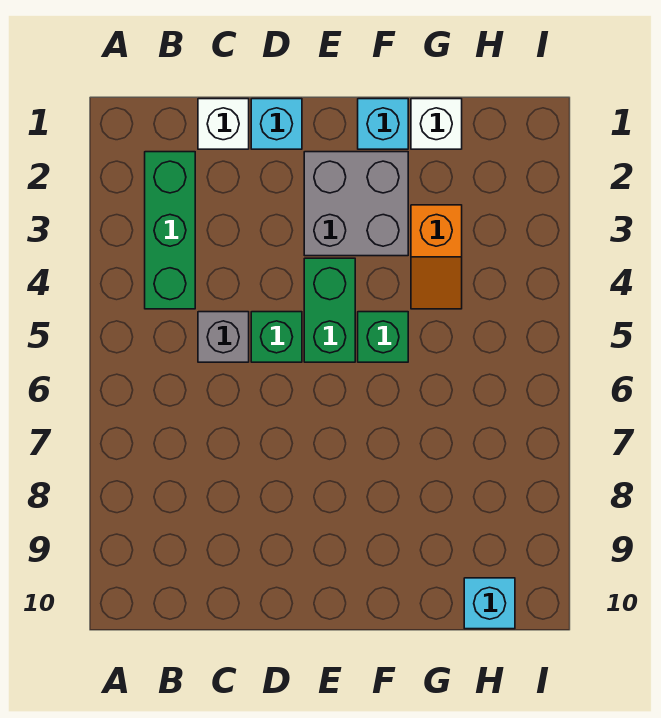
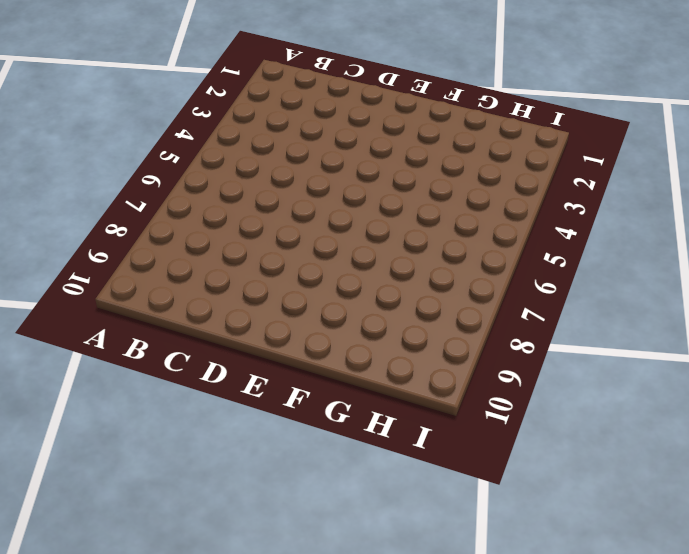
none -> green 1x3 brick [145,152,195,309]
none -> white 1x1 brick [198,99,249,149]
none -> grey 1x1 brick [198,312,249,362]

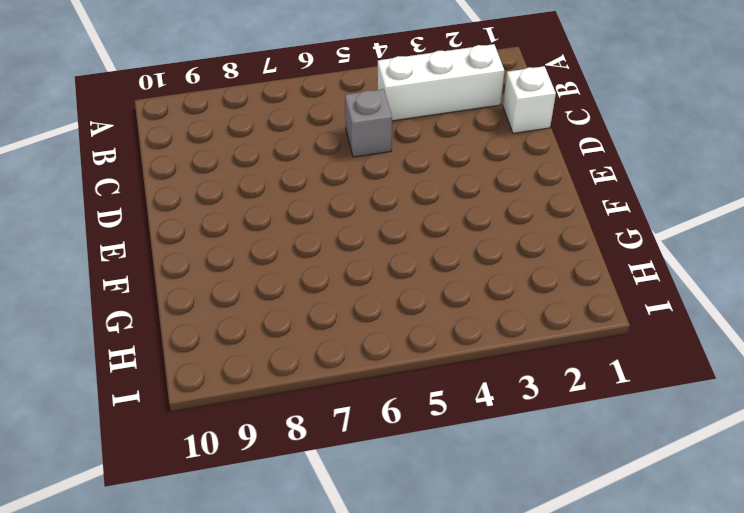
white 1x3 brick [377,44,504,121] -> green 1x3 brick [145,152,195,309]
none -> cyan 1x1 brick [251,99,302,149]
none -> green 1x1 brick [251,312,302,362]
none -> grey 2x2 brick [304,152,408,256]

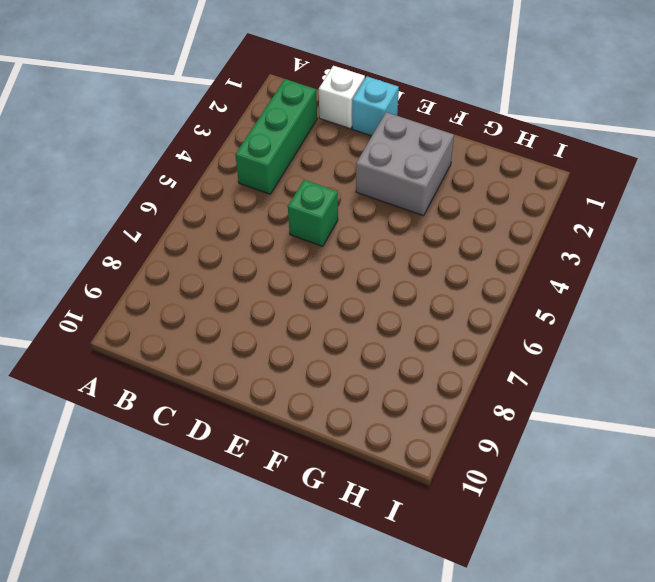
none -> grey 1x1 brick [198,312,249,362]
none -> green 1x2 brick [304,258,355,362]
none -> cyan 1x1 brick [358,99,408,149]

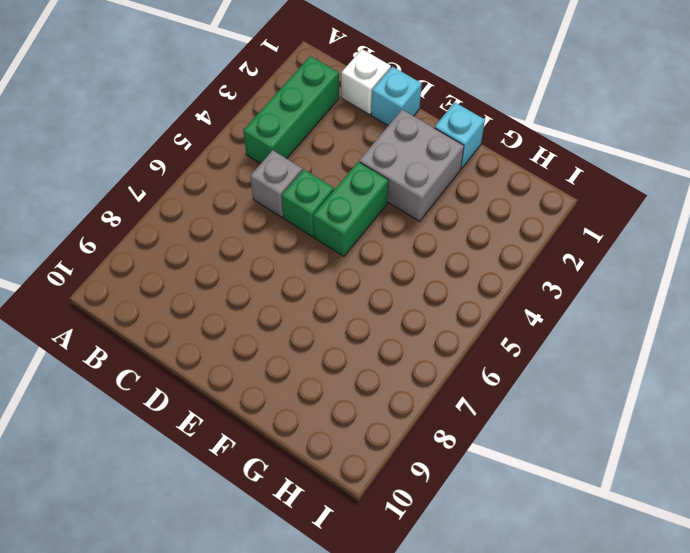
none -> green 1x1 brick [358,312,408,362]
none -> white 1x1 brick [411,99,462,149]
none -> orange 1x2 slope [411,205,462,309]

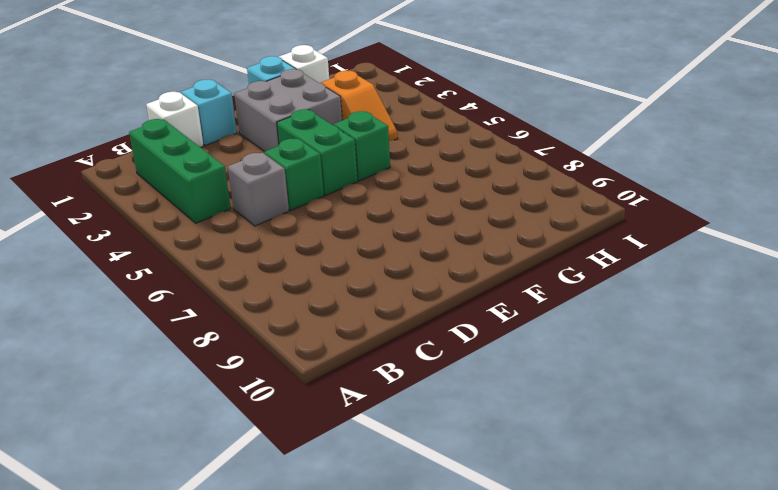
none -> cyan 1x1 brick [464,578,515,629]

